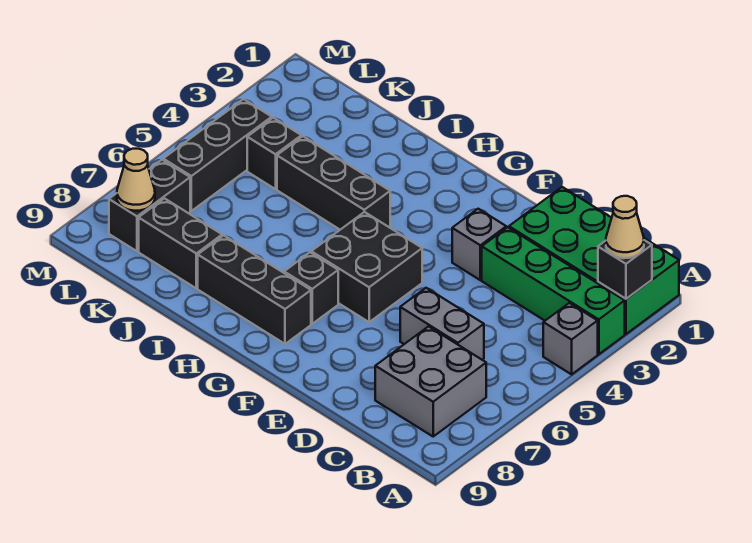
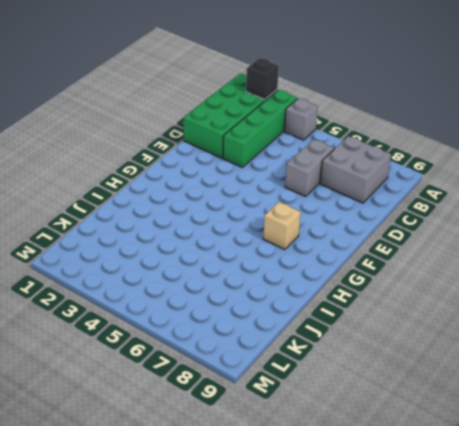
tan 1x1 brick [263,202,301,249] -> black 1x1 brick [284,252,338,324]
none -> grey 1x1 brick [452,209,506,280]
none -> black 2x2 brick [311,212,422,322]
none -> black 1x3 brick [198,235,311,344]

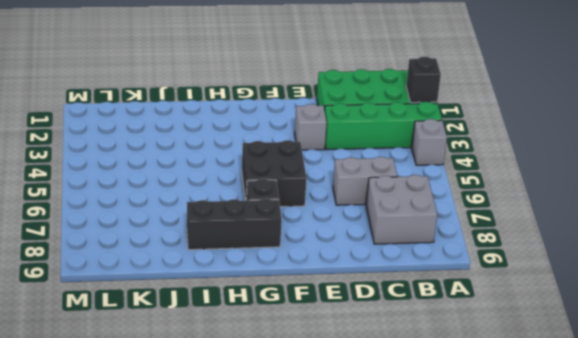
none -> black 1x3 brick [277,136,390,230]
none -> black 1x2 brick [139,198,222,288]
none -> black 1x1 brick [247,118,301,189]

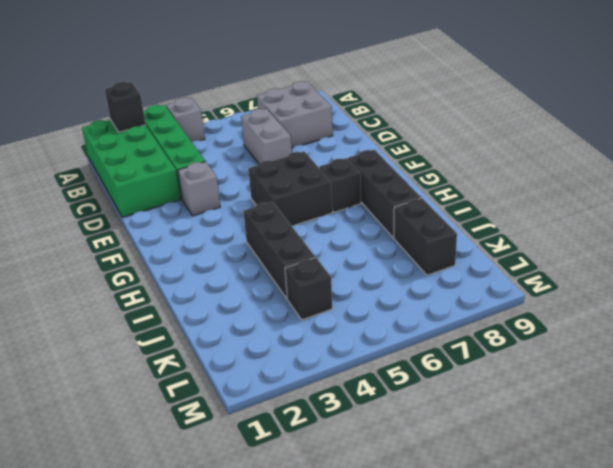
none -> black 1x3 brick [163,99,272,211]
none -> black 1x2 brick [109,160,190,251]
none -> tan 1x1 cone [117,149,155,211]

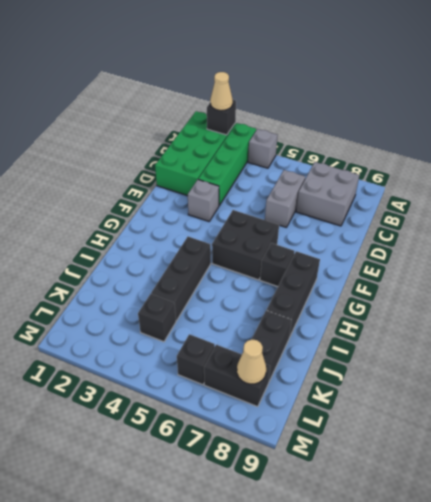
black 1x1 brick [177,334,215,385] -> black 1x3 brick [163,99,272,211]

